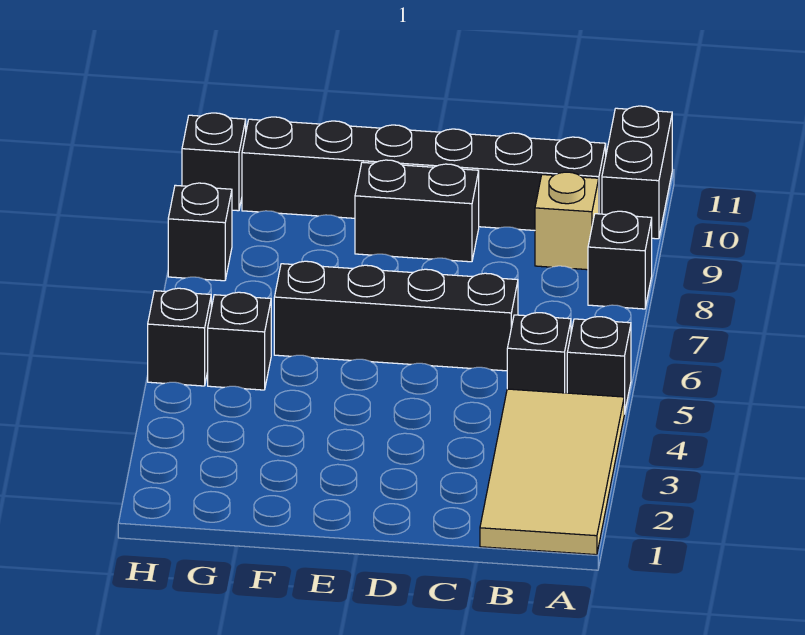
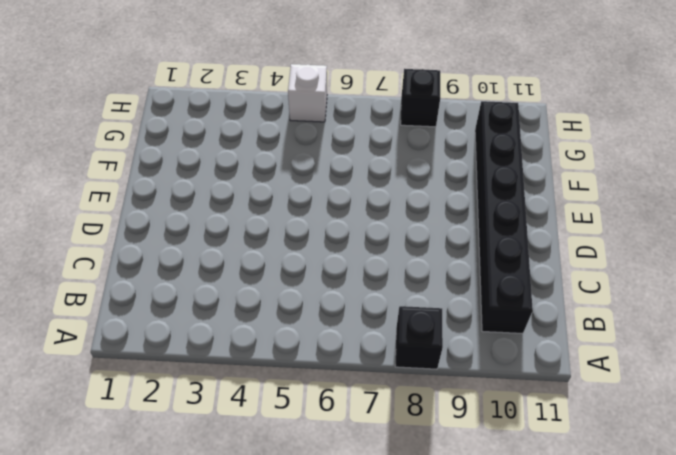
white 1x1 brick [288,64,327,122] -> black 1x1 brick [148,288,211,386]
none -> tan 2x4 tile [480,389,624,555]
none -> black 1x1 brick [567,317,631,414]
none -> black 1x2 brick [602,106,672,239]

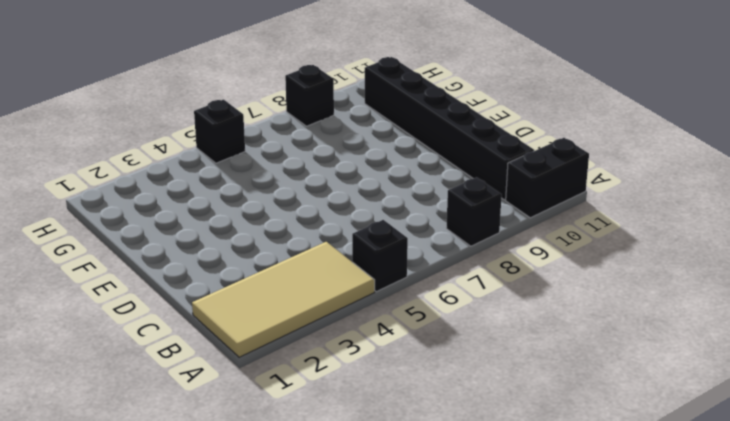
none -> black 1x1 brick [507,313,571,393]
none -> tan 1x1 brick [535,172,599,270]
none -> black 1x4 brick [274,261,518,371]

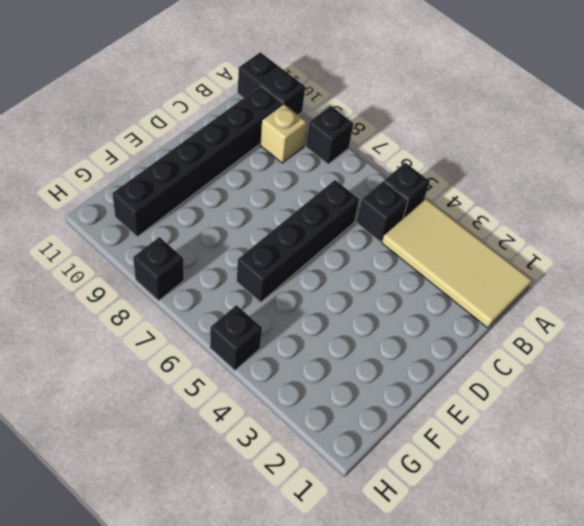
none -> black 1x2 brick [355,160,479,262]
none -> black 1x1 brick [208,292,271,390]
none -> black 1x1 brick [182,113,246,211]

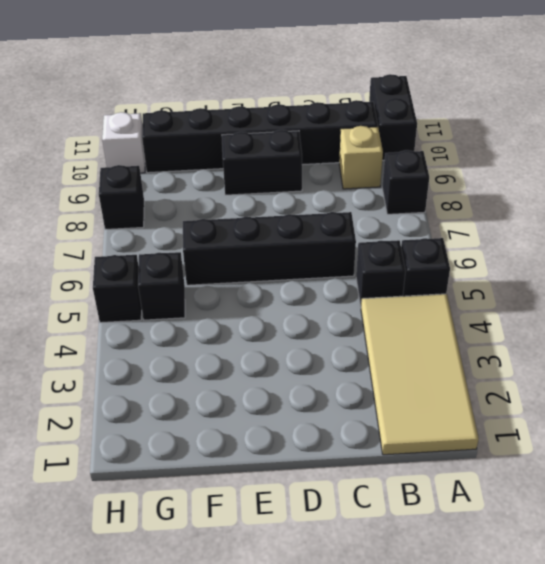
white 1x1 brick [102,112,145,173] -> black 1x1 brick [182,113,246,211]

